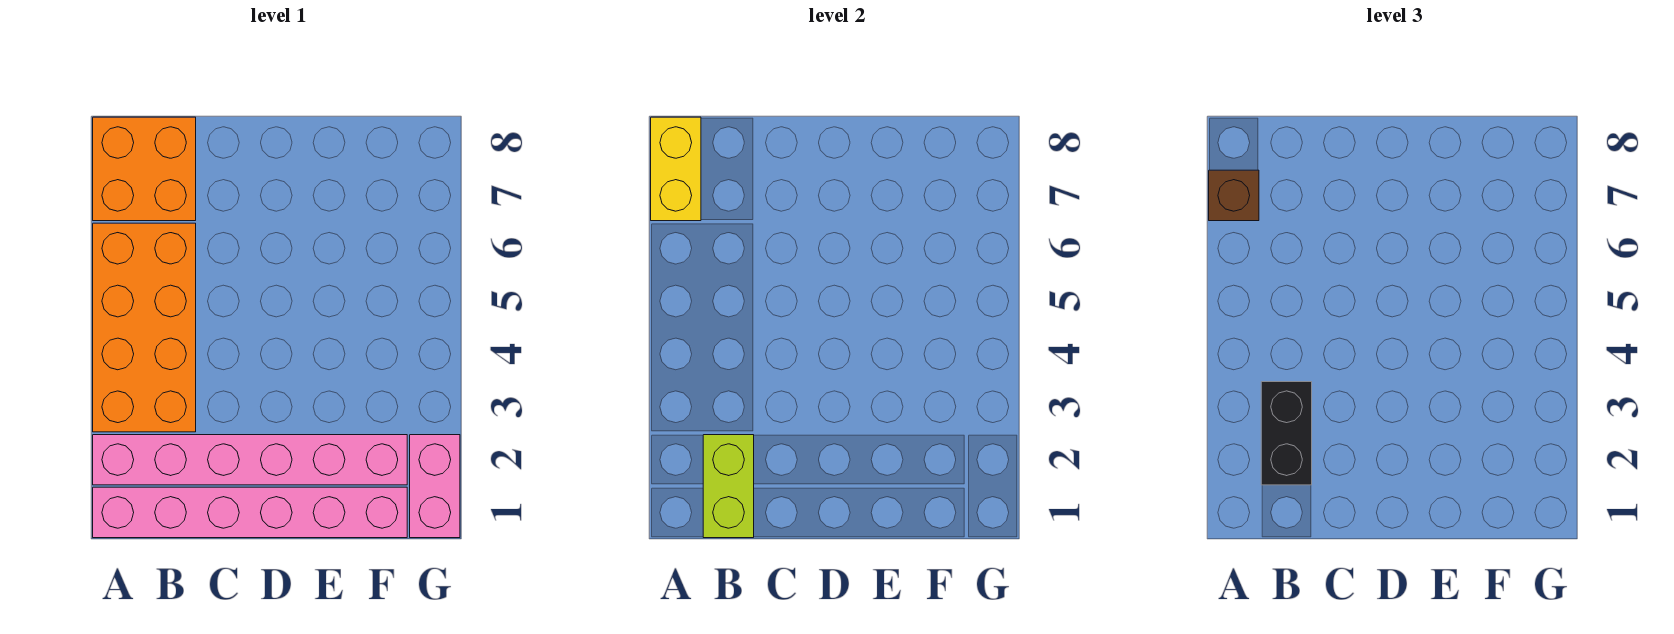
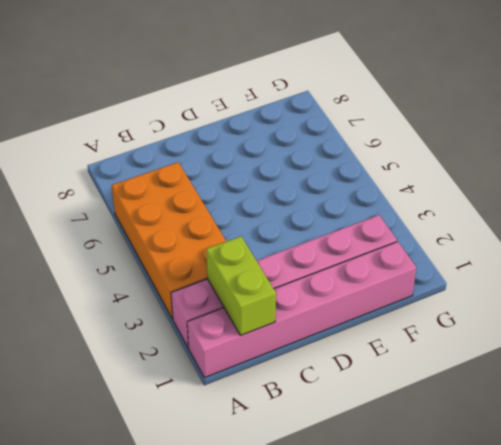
none -> orange 2x2 brick [93,117,196,221]
none -> pink 1x2 brick [410,435,460,538]

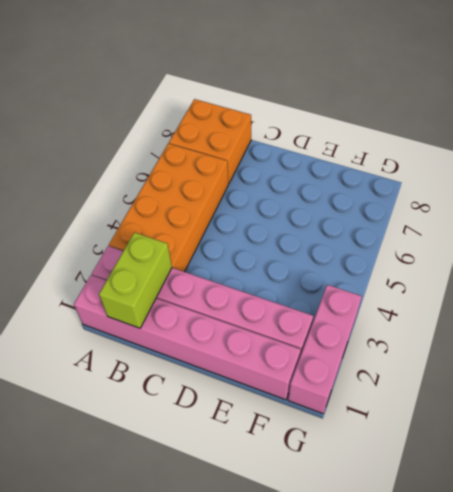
pink 1x3 brick [288,285,362,414] -> pink 1x2 brick [410,435,460,538]
none -> yellow 1x2 brick [651,117,701,221]
none -> brown 1x1 brick [1209,170,1259,221]

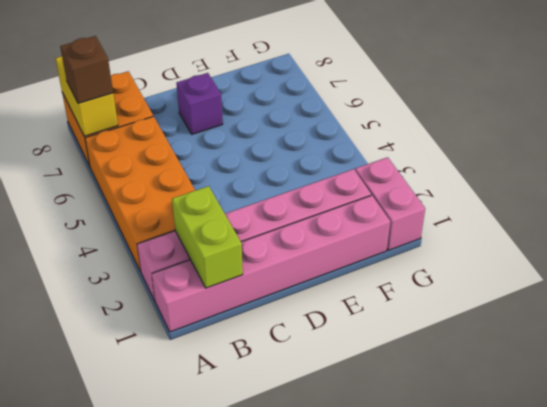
purple 1x1 brick [176,73,223,134] -> none
none -> black 1x2 brick [1261,382,1312,485]

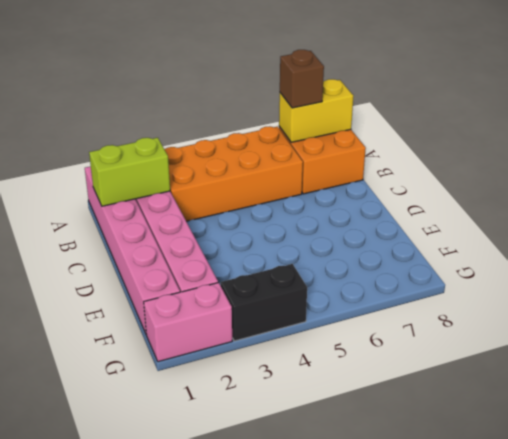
black 1x2 brick [221,264,307,341] -> black 1x2 brick moved to [1261,382,1312,485]

